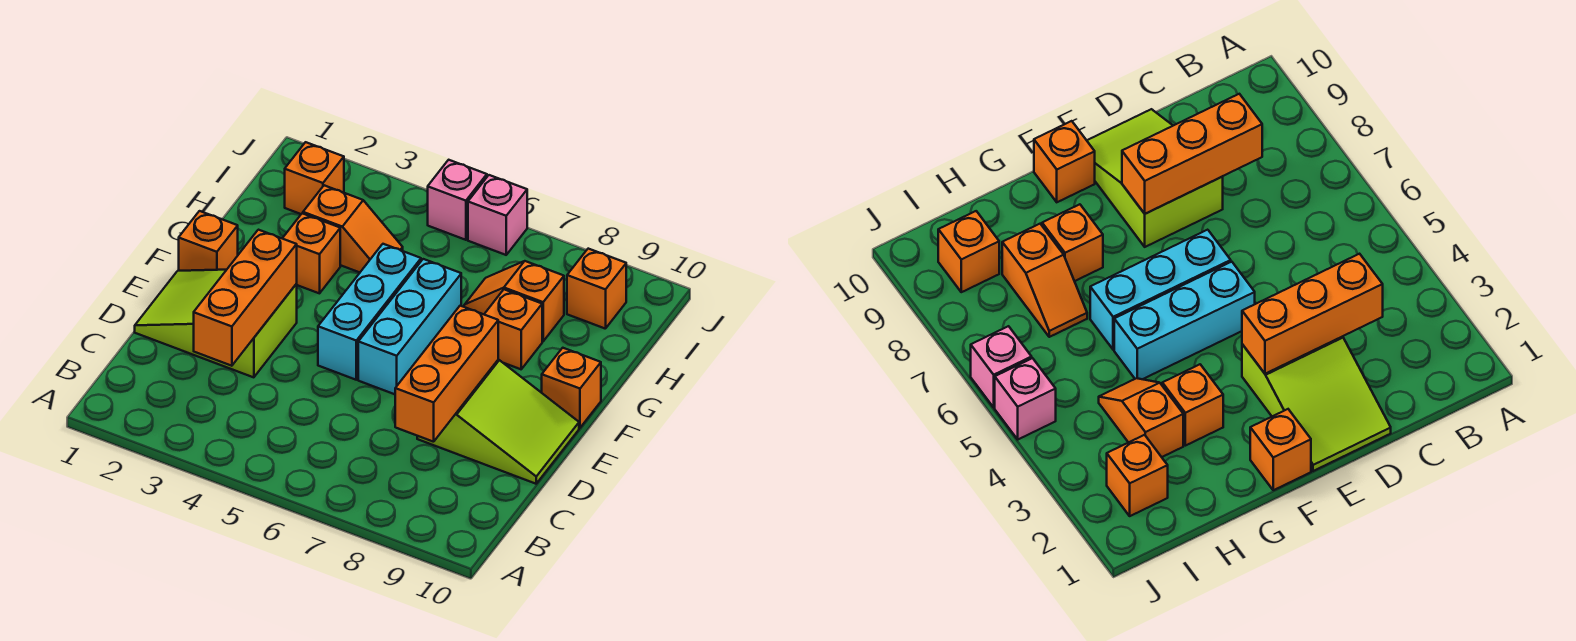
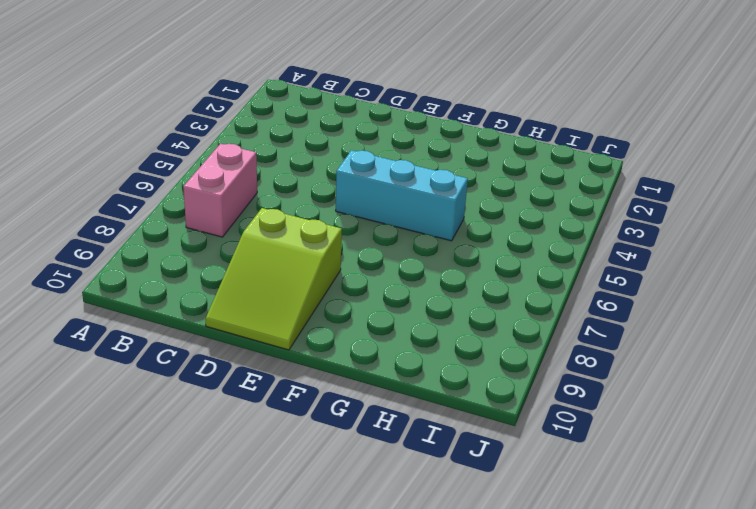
pink 1x2 brick [183,144,257,237] -> none
none -> lime 2x3 slope [135,270,297,377]
none -> cyan 1x3 brick [358,259,461,394]
none -> orange 1x1 brick [179,211,238,271]

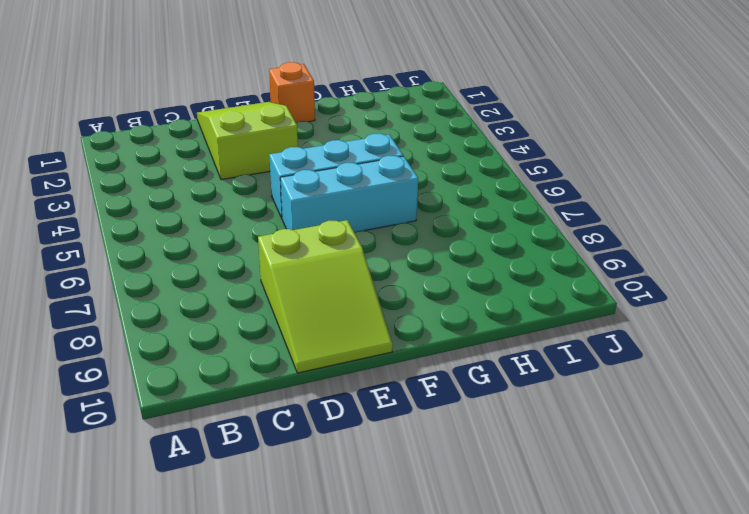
none -> orange 1x1 brick [542,348,601,428]
none -> orange 1x1 brick [282,213,340,293]
none -> orange 1x1 brick [484,289,542,369]

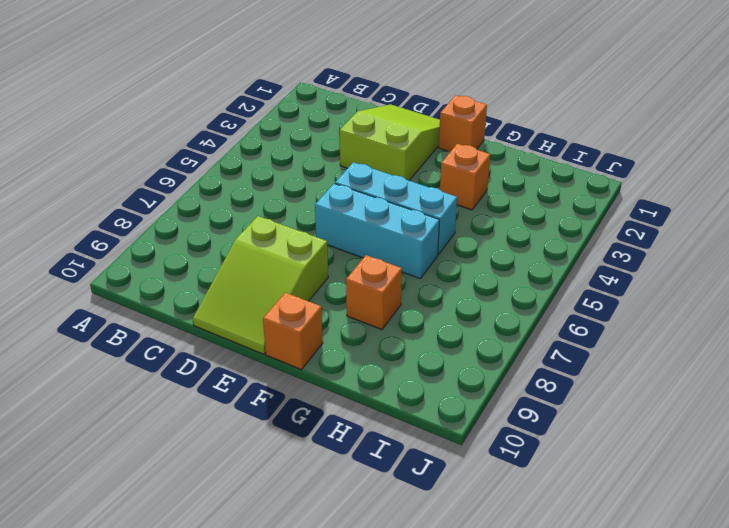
none -> orange 1x2 slope [303,185,403,272]
none -> orange 1x2 slope [464,261,564,341]
none -> orange 1x1 brick [285,142,344,214]

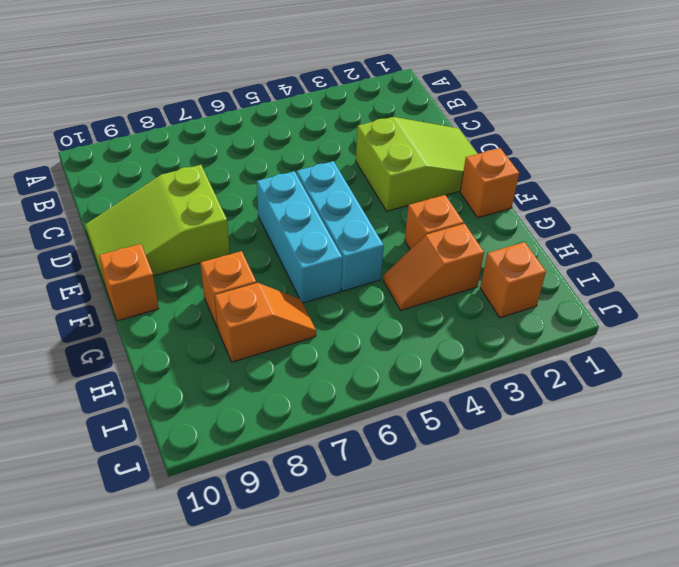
none -> orange 1x1 brick [567,249,626,329]
none -> pink 1x1 brick [428,160,487,240]
none -> pink 1x1 brick [468,175,527,255]

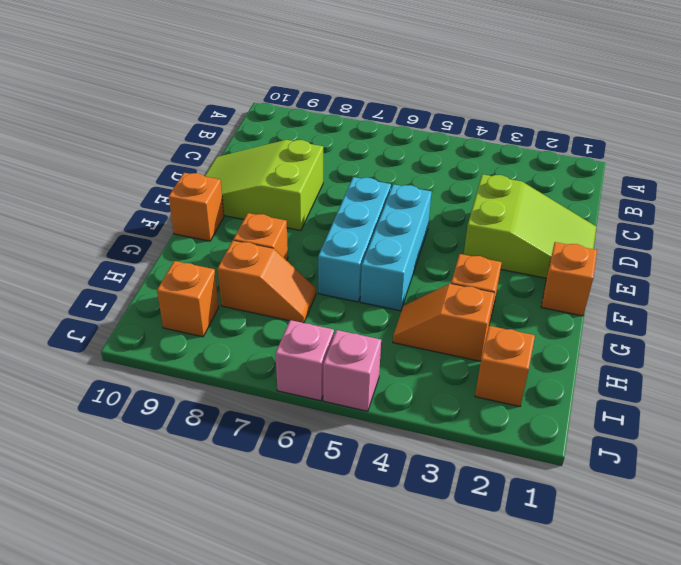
none -> orange 1x3 brick [194,230,297,366]
none -> orange 1x3 brick [395,306,498,442]

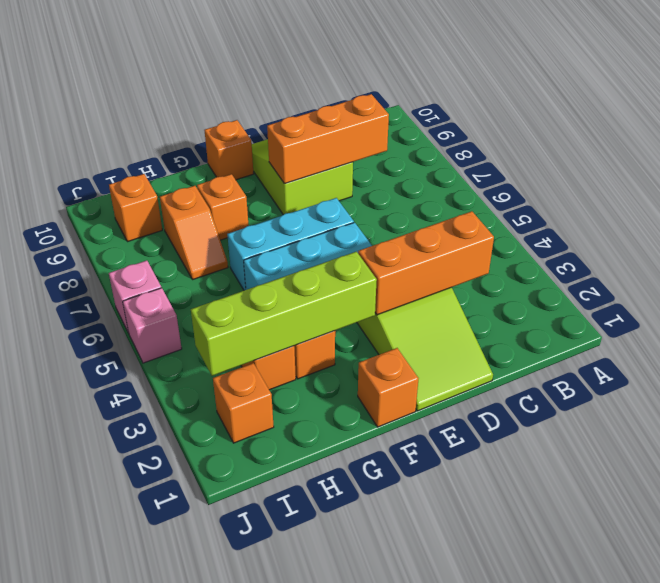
lime 1x4 brick [191,252,377,376] -> none

